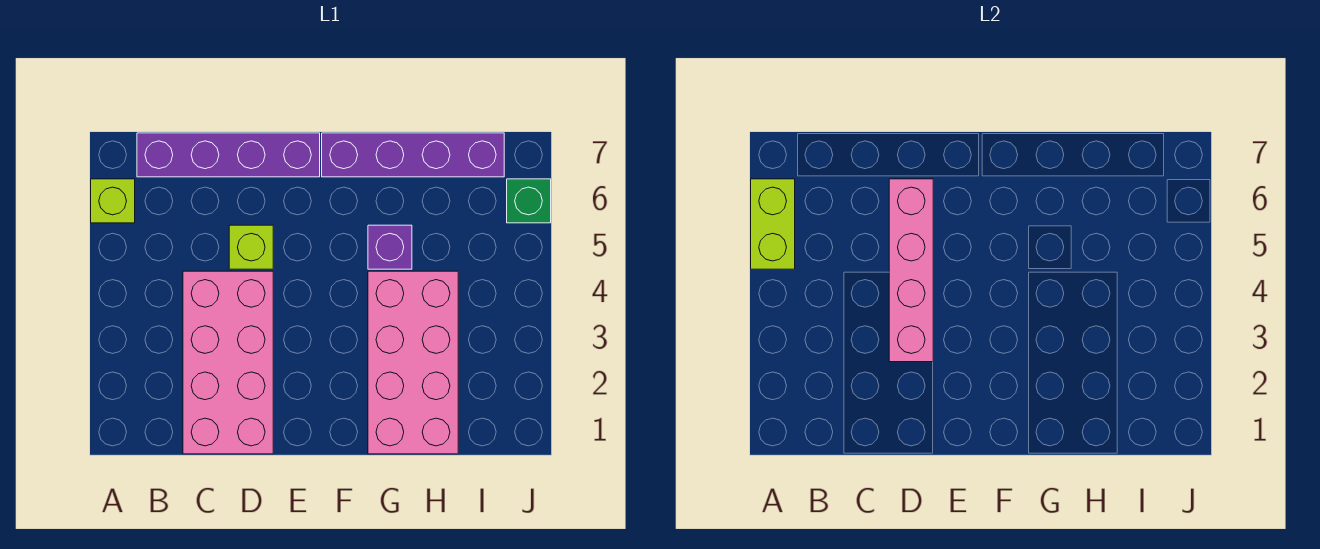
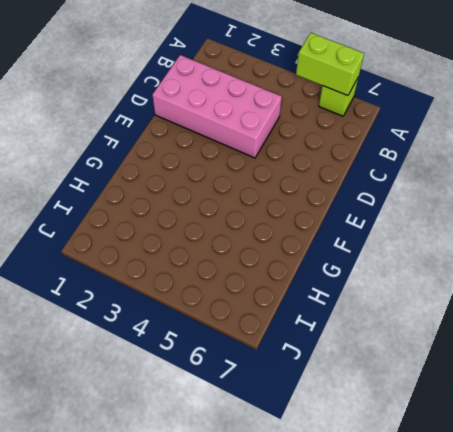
none -> purple 1x4 brick [137,133,320,177]
none -> lime 1x1 brick [229,225,273,269]

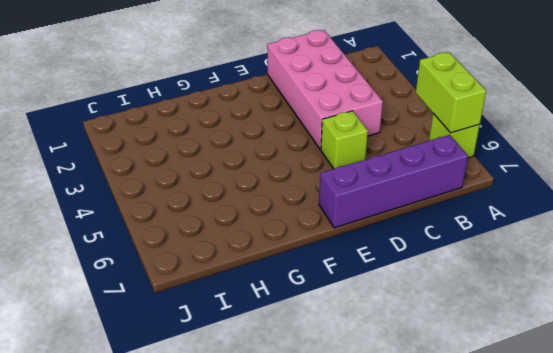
none -> purple 1x4 brick [322,133,504,177]
none -> pink 2x4 brick [368,271,458,454]

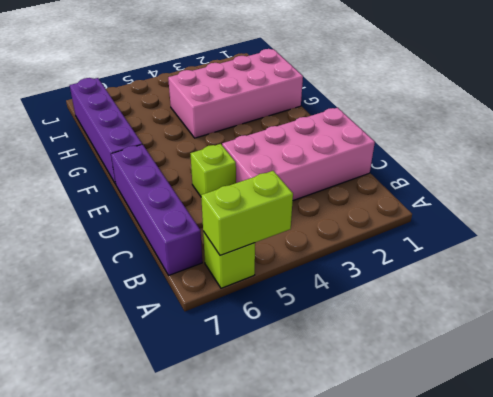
none -> purple 1x1 brick [368,225,412,269]
none -> green 1x1 brick [507,179,551,223]

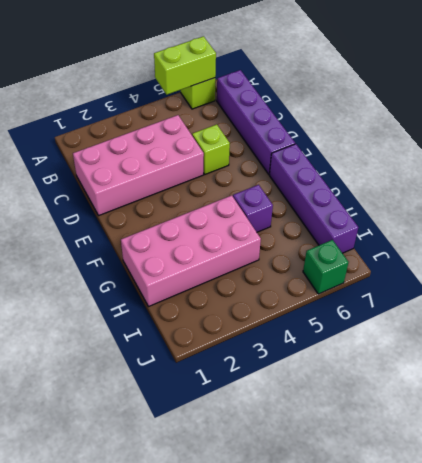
none -> pink 1x4 brick [889,179,933,362]

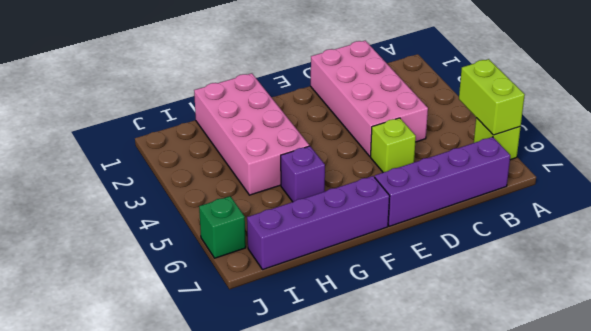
none -> pink 1x4 brick [889,179,933,362]

